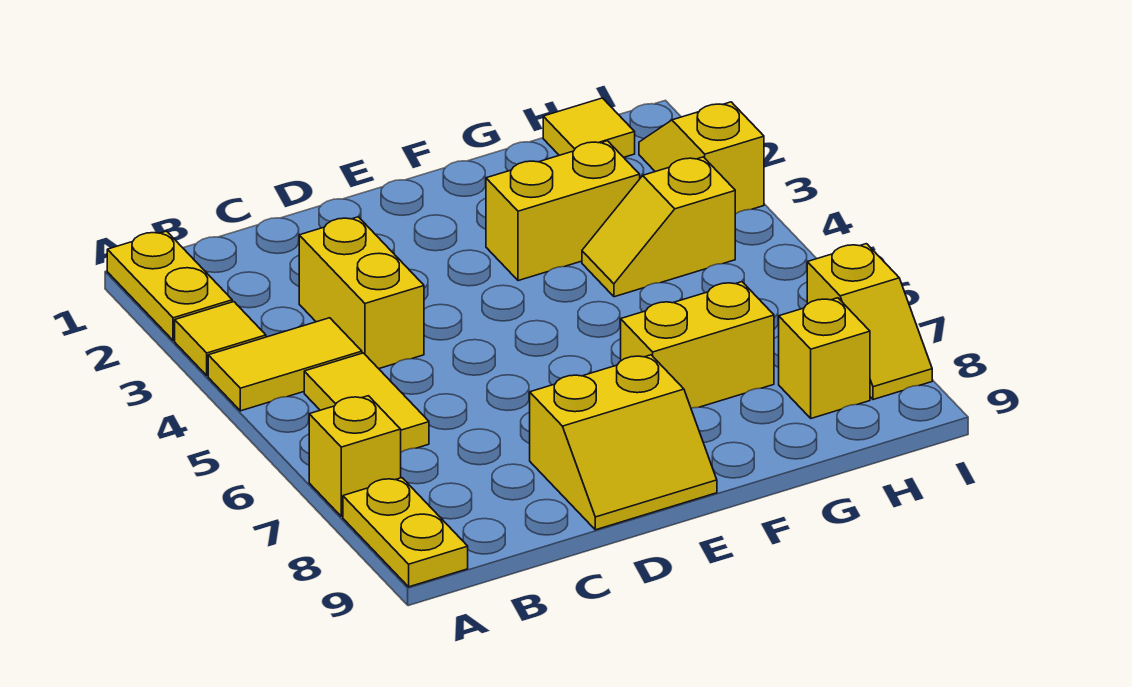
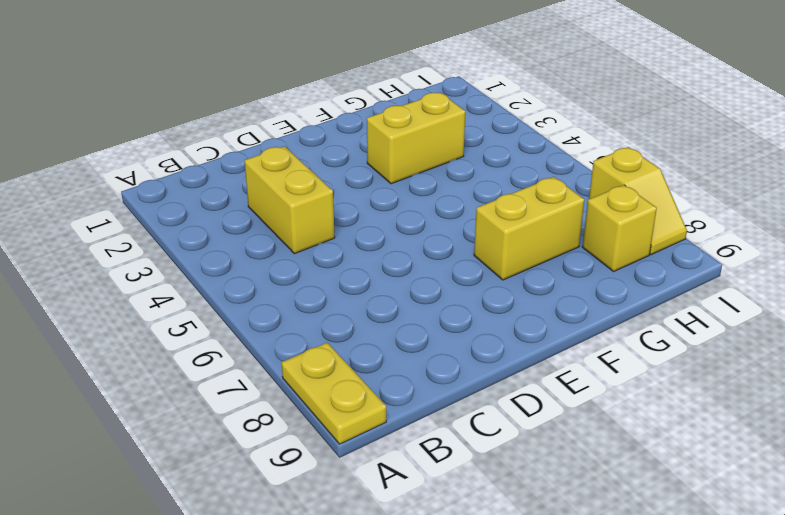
none -> yellow 1x2 plate [107,231,232,340]
none -> yellow 1x1 tile [175,302,266,376]
none -> yellow 1x2 tile [208,318,362,411]

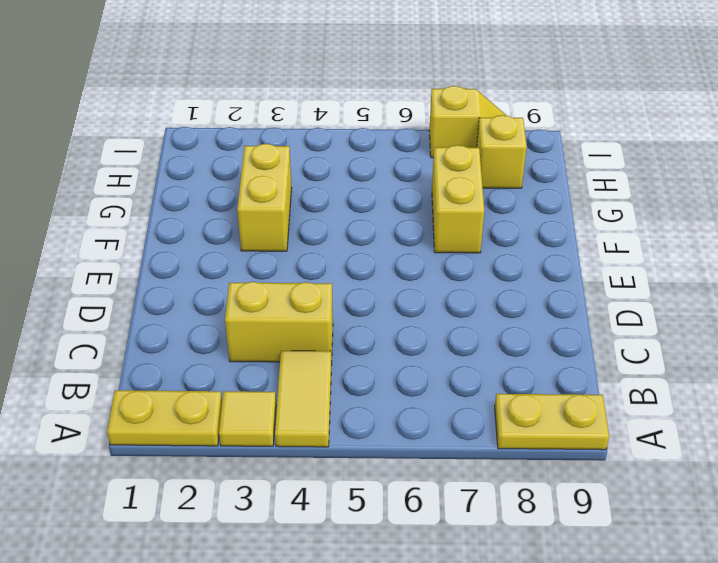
none -> yellow 1x1 brick [309,396,401,516]
none -> yellow 1x2 tile [304,353,429,452]
none -> yellow 2x2 slope [530,355,717,530]

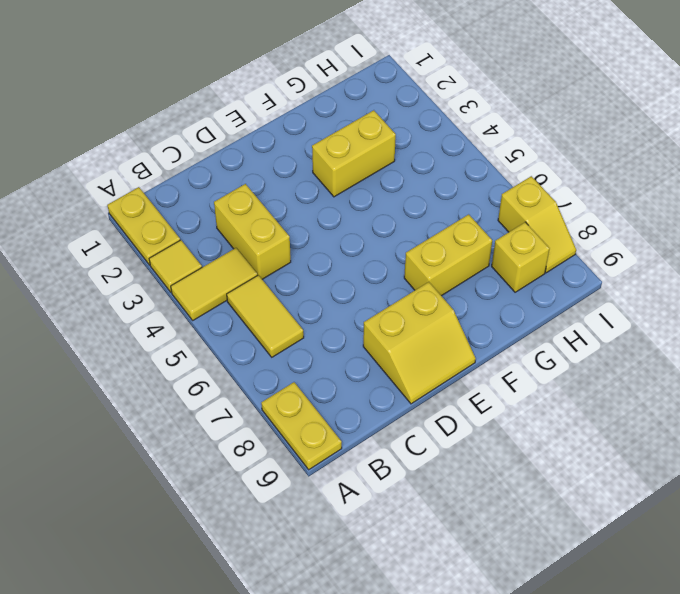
none -> yellow 1x1 brick [309,396,401,516]
none -> yellow 1x2 slope [582,157,735,297]
none -> yellow 1x1 tile [543,98,635,157]

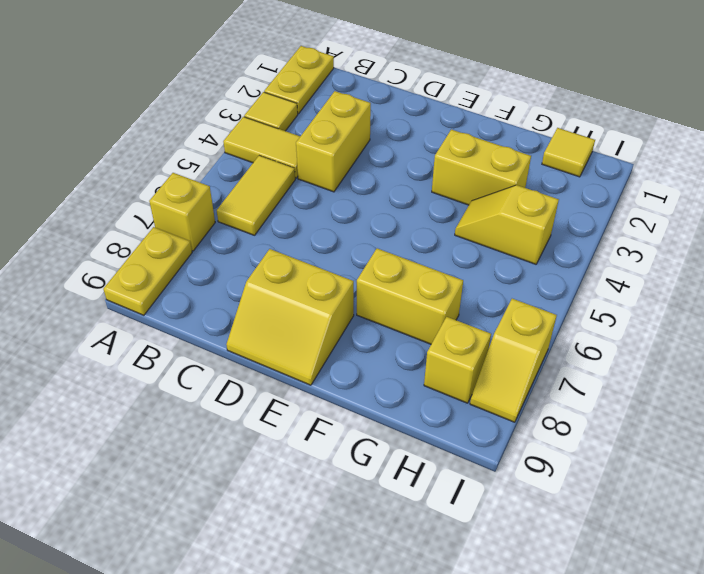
none -> yellow 1x2 slope [639,102,764,214]

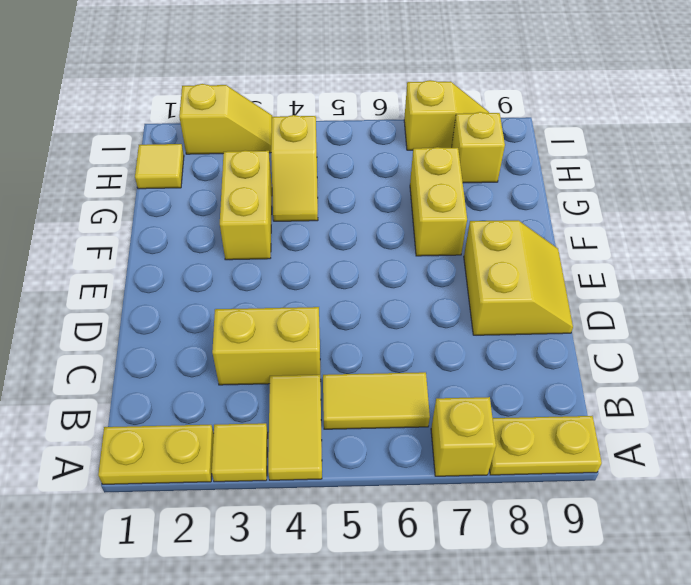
yellow 1x2 slope [179,84,273,154] -> yellow 1x2 slope turned to [639,102,764,214]

